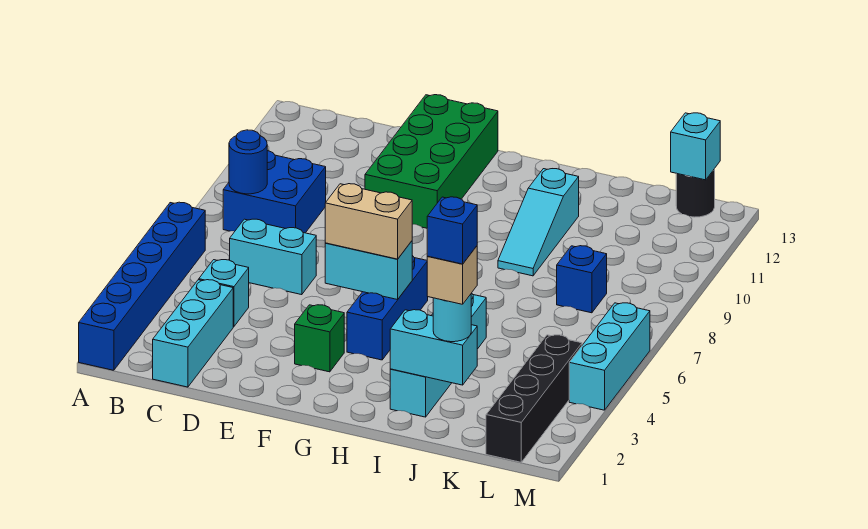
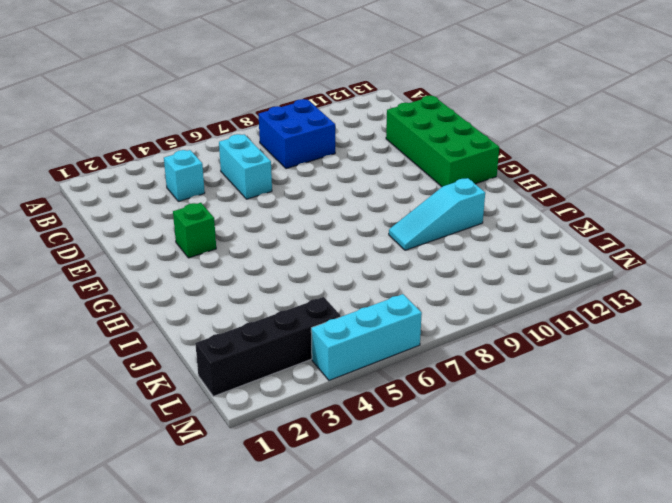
green 2x4 brick [386,96,499,187] -> green 2x4 brick turned to [365,95,498,228]
none -> blue 1x6 brick [79,202,205,370]
none -> cyan 1x3 brick [153,280,233,387]
none -> blue 1x3 brick [347,256,428,360]

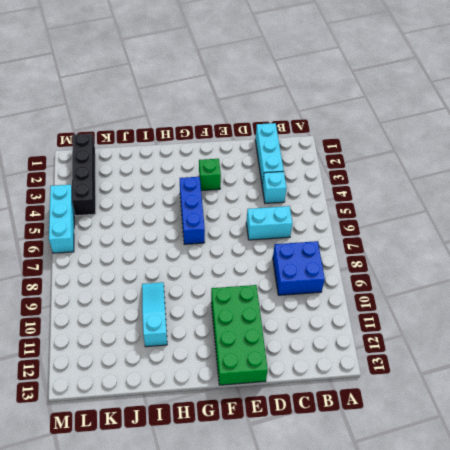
none -> blue 1x6 brick [79,202,205,370]
none -> cyan 1x4 brick [390,293,486,417]
none -> blue 1x1 brick [557,246,607,313]

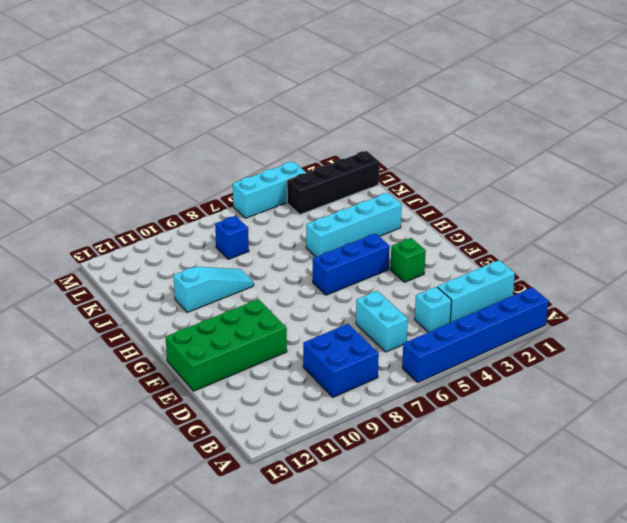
none -> black 1x1 round brick [676,169,715,217]
none -> blue 1x1 round brick [229,130,267,194]
none -> cyan 1x2 brick [325,241,412,300]

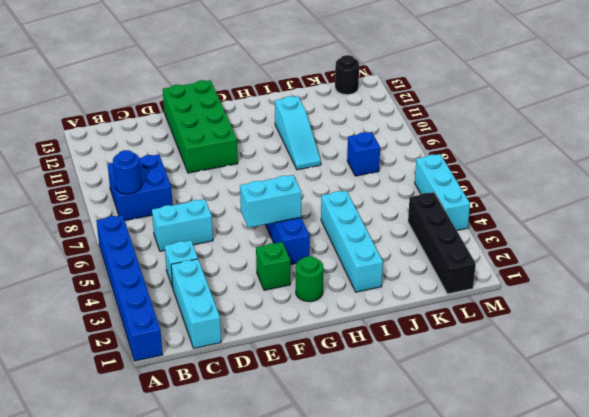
green 1x1 round brick [296,256,324,302] -> none
none -> cyan 1x2 brick [390,310,477,385]
none -> cyan 1x1 brick [671,113,720,180]
none -> tan 1x2 brick [325,184,412,259]

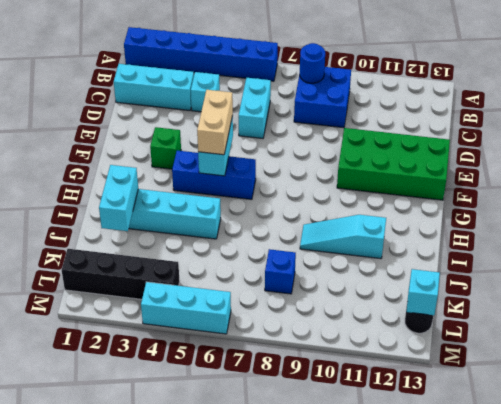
none -> cyan 1x1 round brick [433,294,471,342]
none -> tan 1x1 brick [427,246,477,304]
none -> blue 1x1 brick [427,197,477,264]

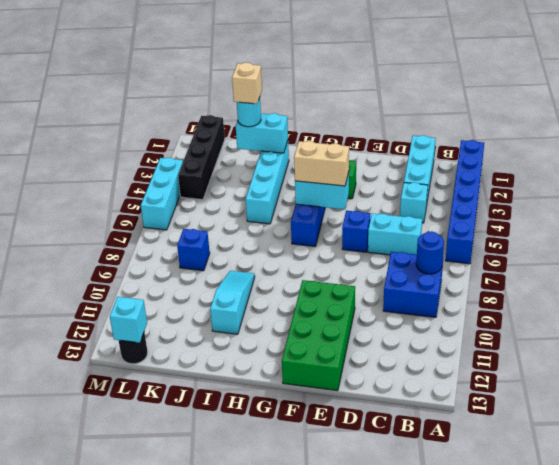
blue 1x1 brick [342,211,370,252] -> blue 1x1 brick moved to [427,197,477,264]

